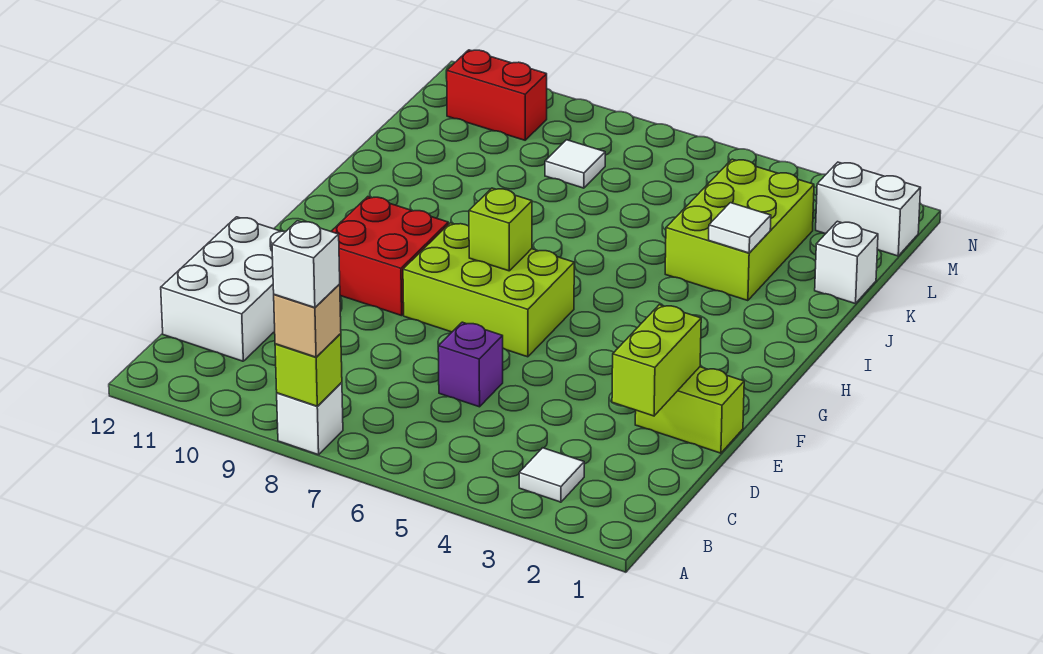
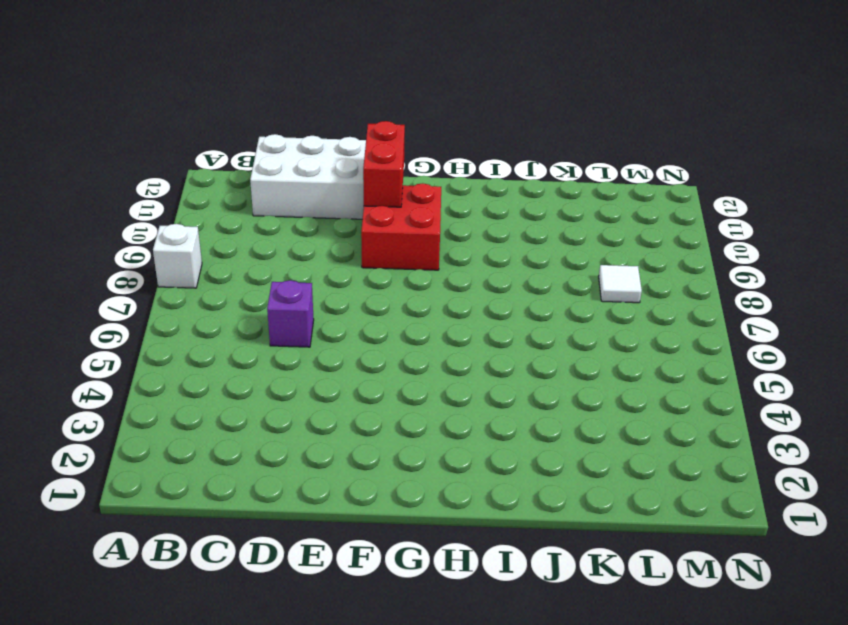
red 1x2 brick [363,121,405,207] -> red 1x2 brick moved to [447,50,547,140]
none -> white 1x1 tile [519,448,584,502]
none -> lime 1x2 brick [635,367,744,453]
none -> lime 2x3 brick [403,223,574,357]

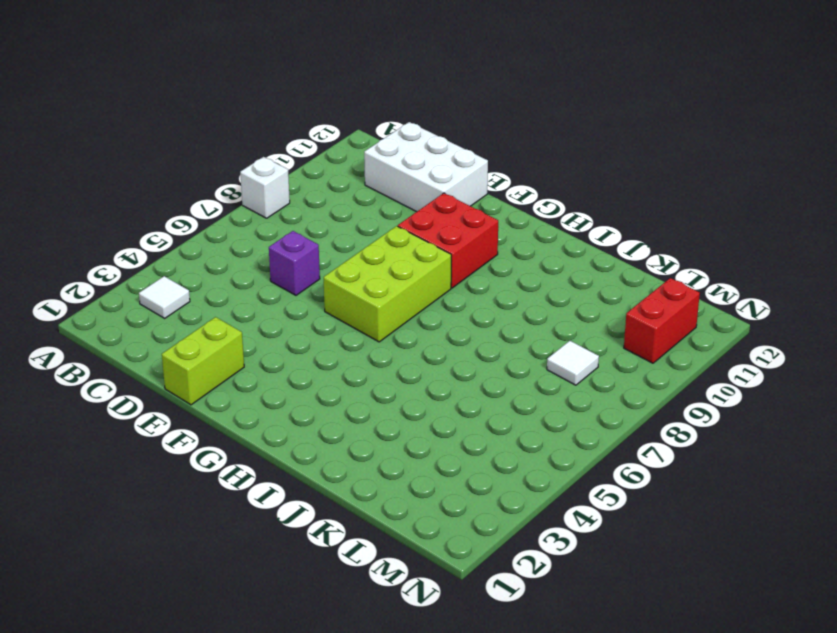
none -> lime 2x3 brick [665,159,814,301]
none -> white 1x1 brick [815,221,878,304]
none -> white 1x2 brick [816,162,921,256]

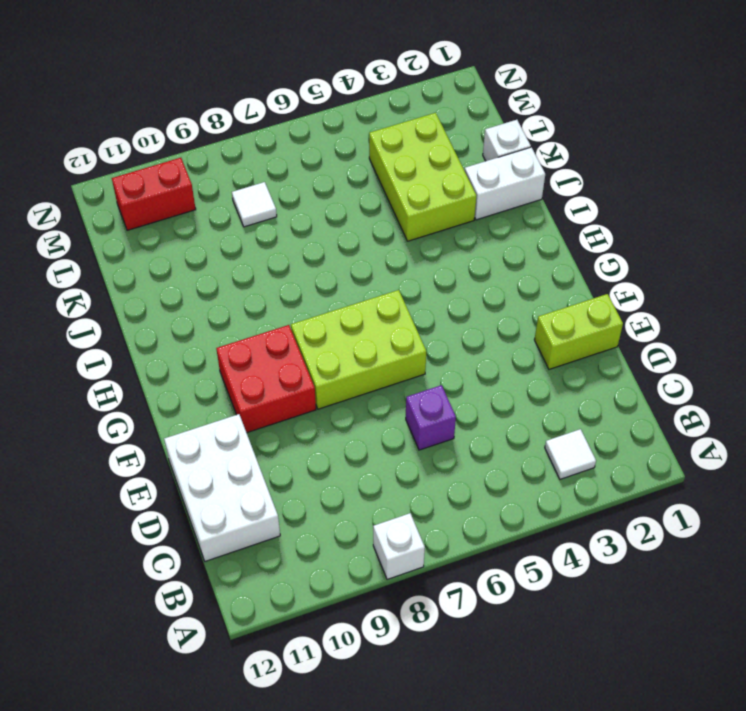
white 1x2 brick [465,147,545,220] -> white 1x2 brick moved to [816,162,921,256]
none -> lime 1x1 brick [275,334,342,406]
none -> lime 1x2 brick [612,305,701,416]
none -> lime 1x1 brick [469,188,532,271]

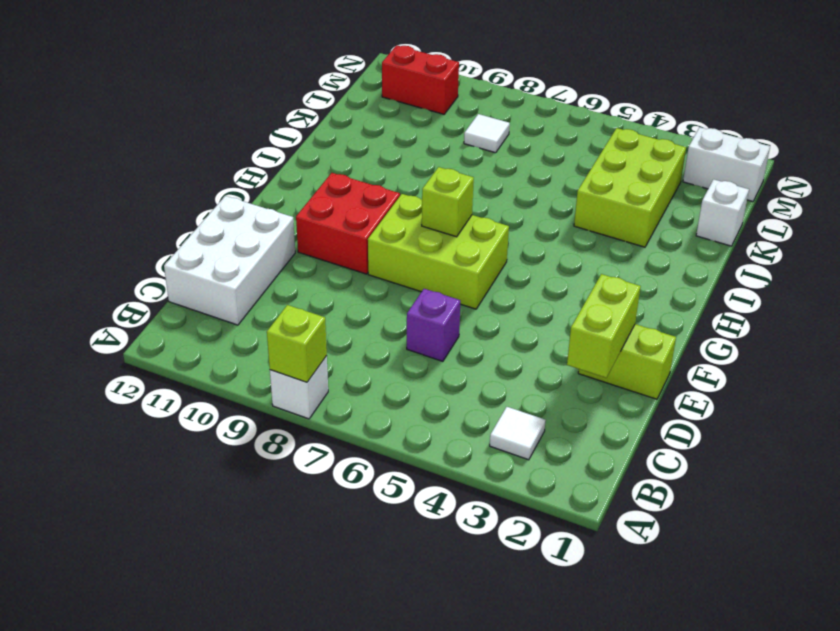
none -> white 1x1 tile [709,203,771,253]
none -> tan 1x1 brick [274,284,341,357]
none -> white 1x1 brick [272,221,340,308]

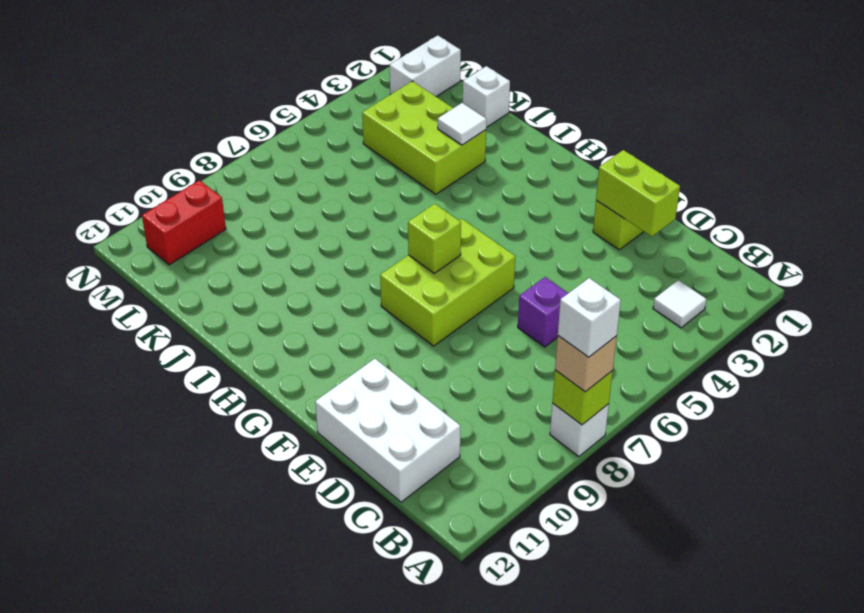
none -> red 2x2 brick [331,197,448,316]
none -> white 1x1 tile [545,140,605,188]

